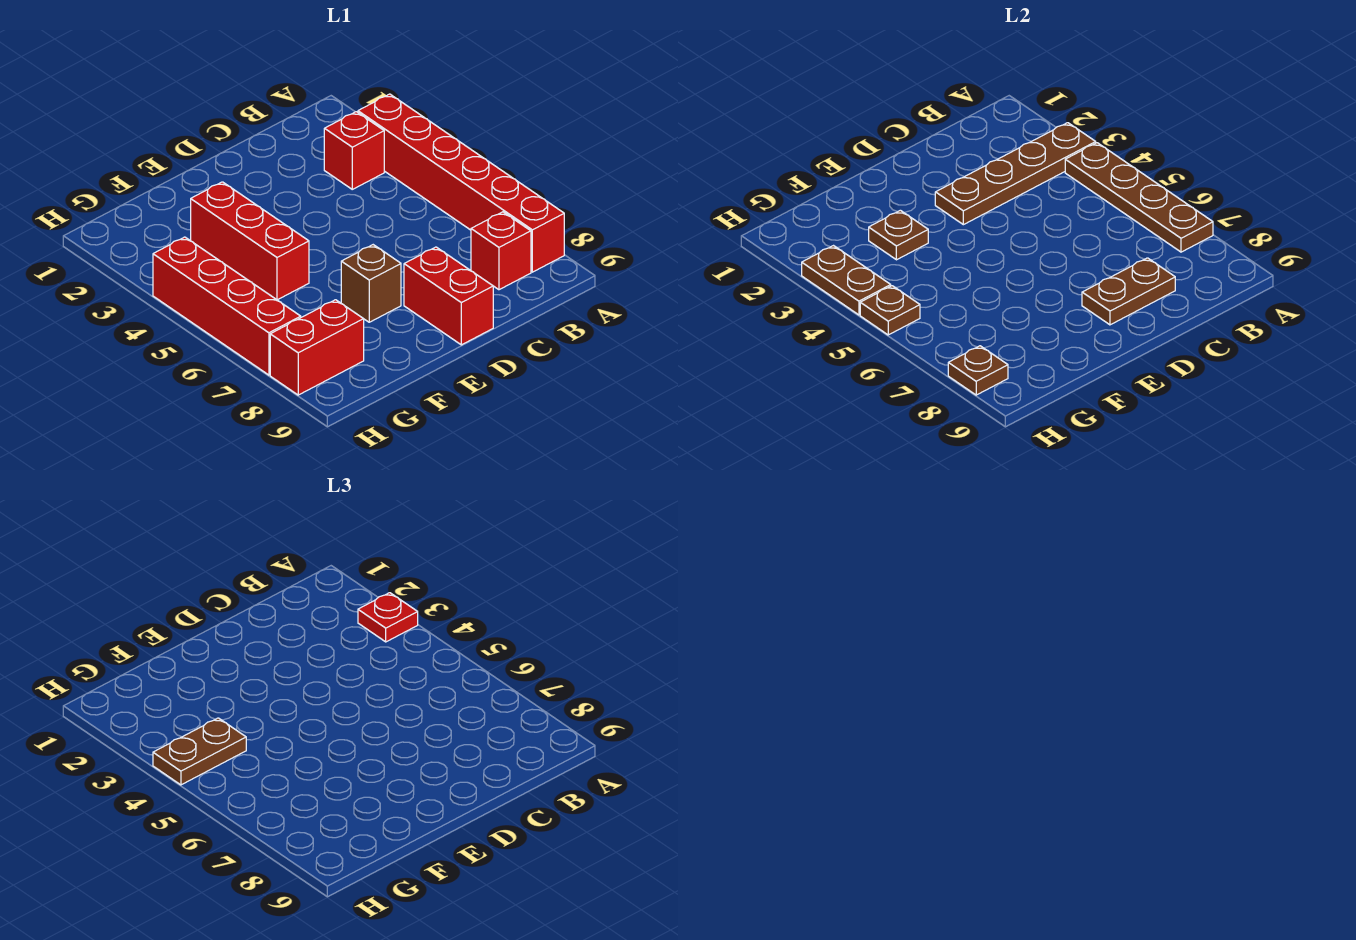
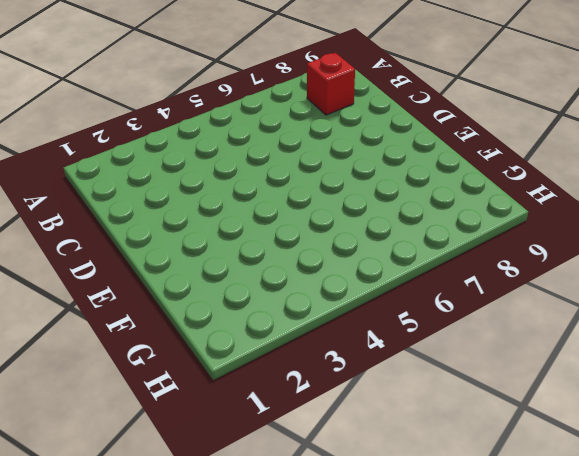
none -> red 1x6 brick [358,94,564,272]
none -> red 1x1 brick [324,112,384,189]
none -> red 1x2 brick [404,247,493,345]

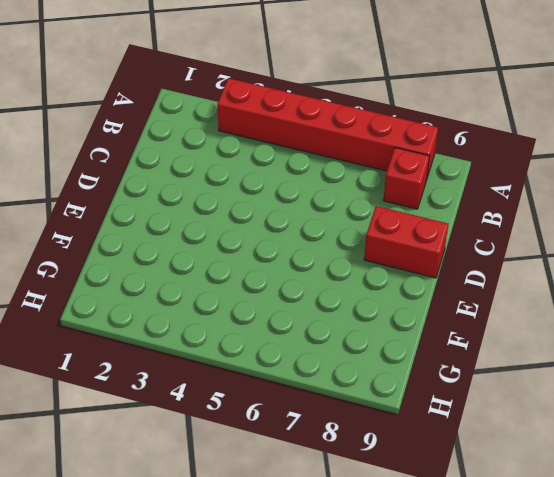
none -> red 1x1 brick [324,112,384,189]
none -> brown 1x1 brick [341,245,401,322]
none -> red 1x3 brick [191,182,309,300]

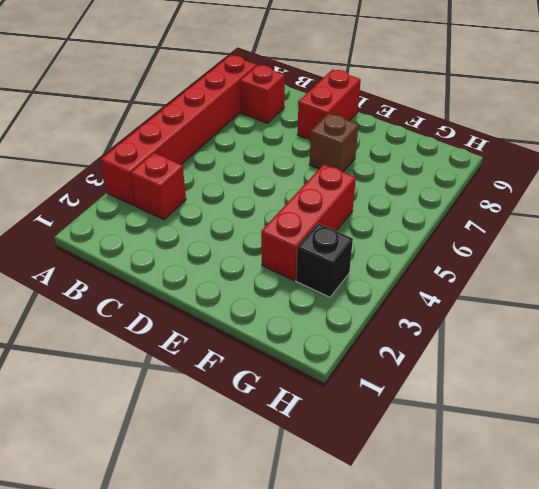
black 1x1 brick [296,224,353,297] -> none
none -> red 1x2 brick [270,300,364,395]
none -> red 1x4 brick [153,237,301,375]
none -> brown 1x4 plate [935,123,1096,225]

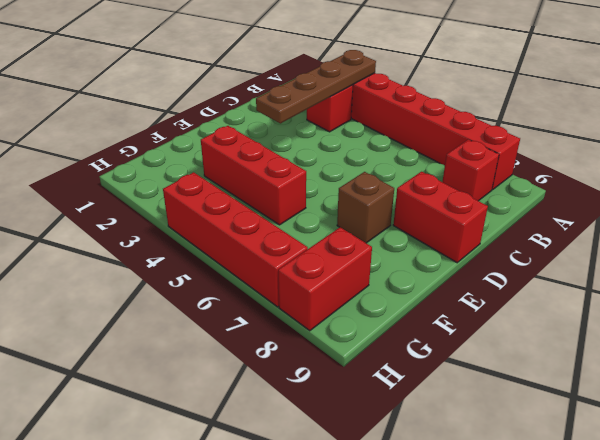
none -> brown 1x4 plate [1065,143,1213,252]
none -> brown 1x2 plate [1082,258,1175,325]
none -> brown 1x1 plate [869,210,928,260]

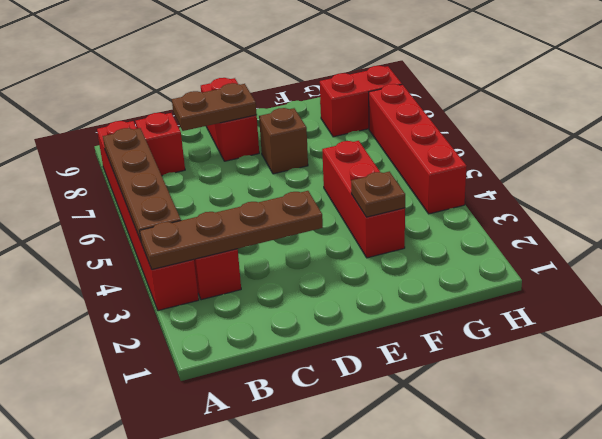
none -> brown 1x2 plate [802,246,891,315]
none -> brown 1x1 plate [860,286,920,335]
none -> brown 1x1 plate [948,346,1008,395]

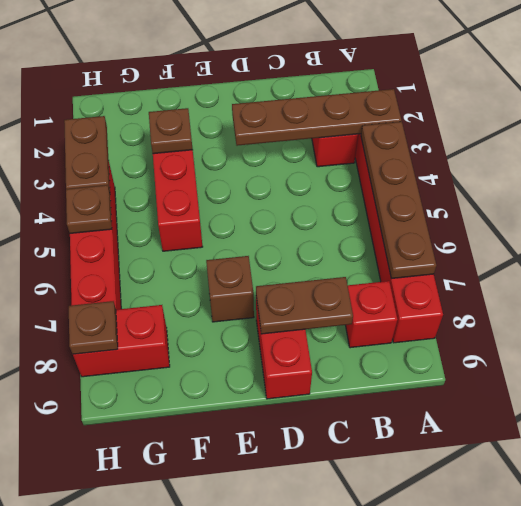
none -> red 1x1 plate [358,593,418,642]
none -> brown 1x2 plate [153,718,246,785]

